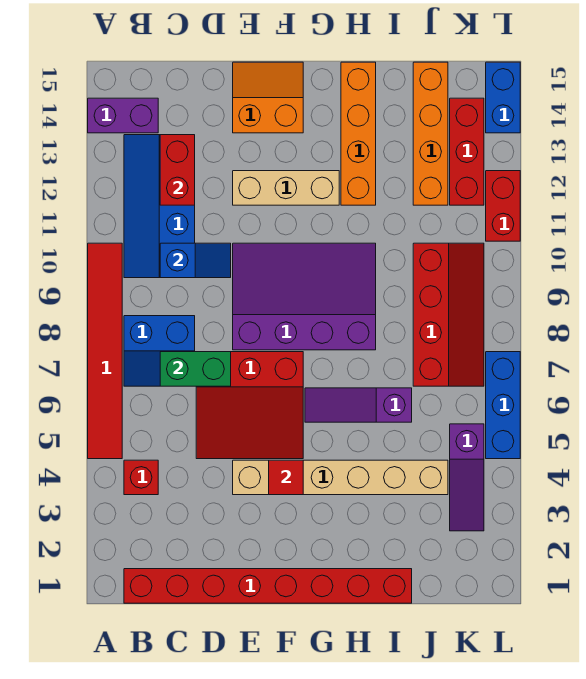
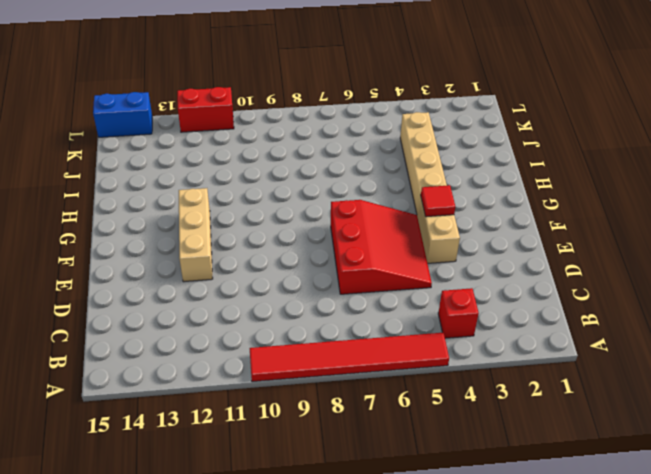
none -> purple 1x2 brick [88,98,158,133]
none -> red 1x8 brick [124,569,412,603]
none -> blue 2x2 slope [124,316,195,386]

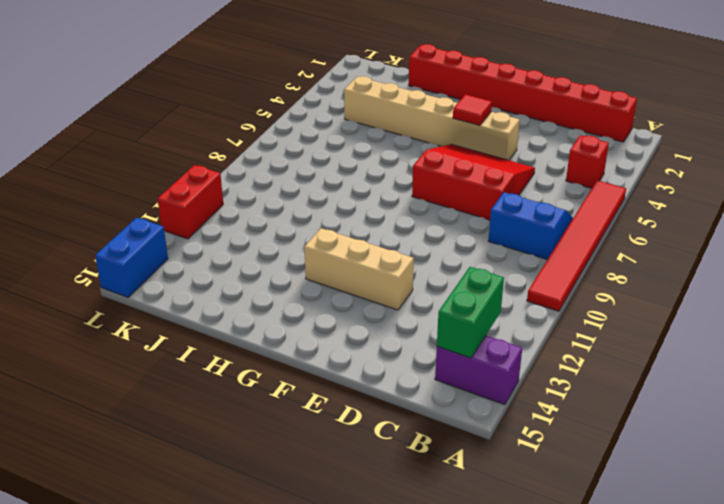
green 1x2 brick [437,267,504,358] -> green 1x2 brick turned to [160,352,231,386]
none -> blue 2x4 slope [124,135,195,278]
none -> purple 3x4 slope [233,243,376,350]
none -> orange 2x2 slope [233,62,303,133]

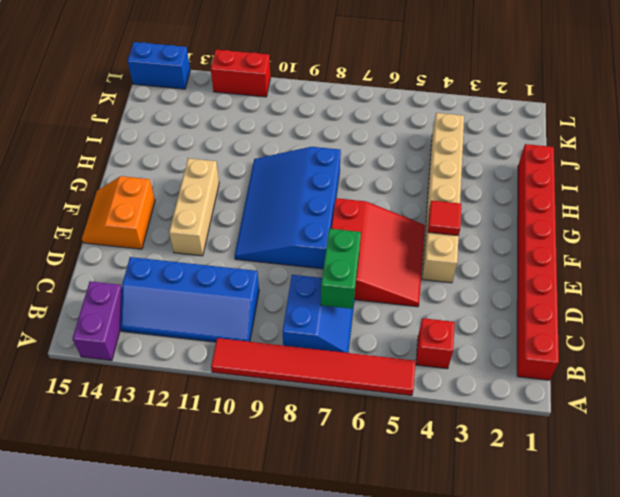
blue 3x4 slope [235,147,341,269] -> purple 3x4 slope [233,243,376,350]
none -> purple 1x3 slope [305,388,412,422]
none -> orange 1x4 brick [341,62,376,205]
none -> red 2x4 slope [413,243,484,386]

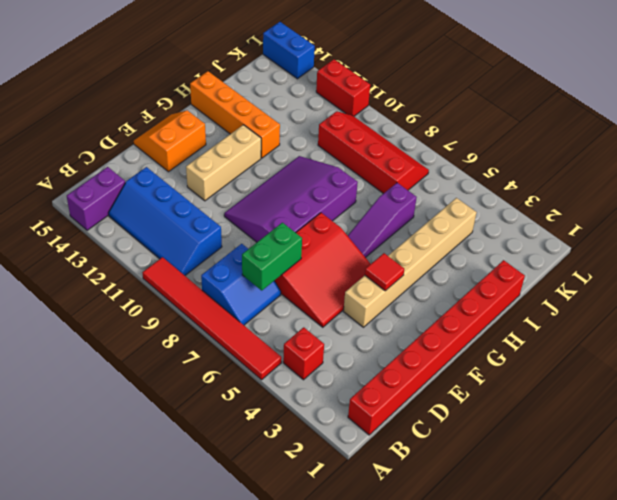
none -> orange 1x4 brick [413,62,448,205]
none -> purple 1x3 slope [450,424,484,531]
none -> red 1x3 brick [450,98,484,205]

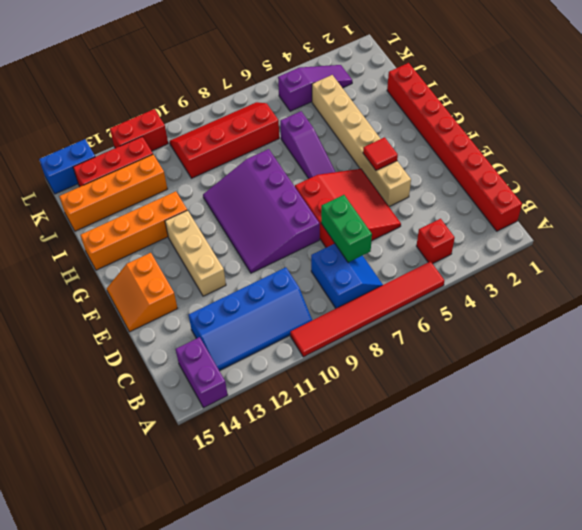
none -> blue 1x3 brick [486,352,520,459]
none -> blue 1x2 slope [160,243,231,278]
none -> red 1x2 brick [160,135,195,205]

